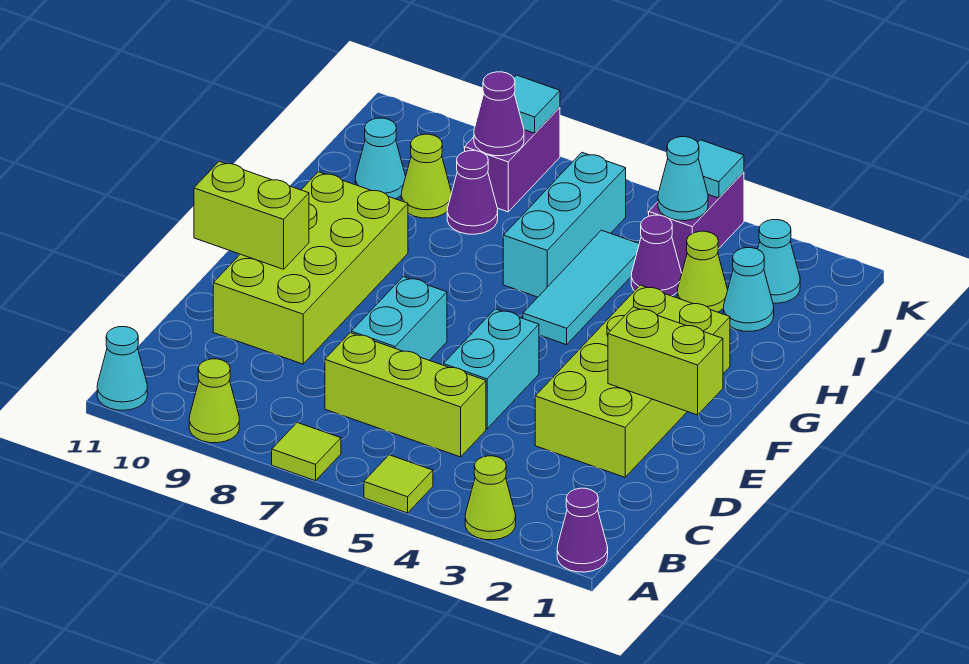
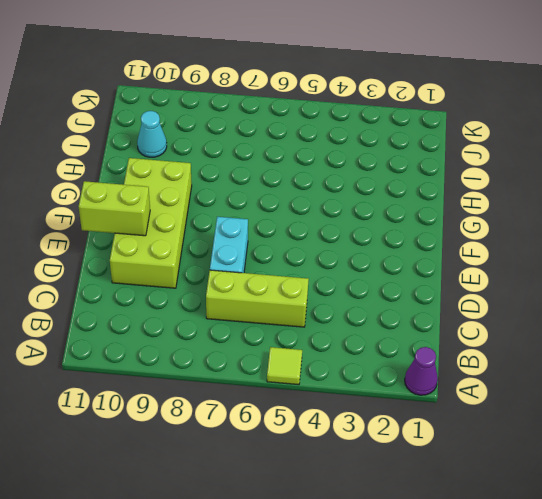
none -> lime 1x1 cone [465,456,516,540]
none -> lime 1x1 tile [272,423,341,481]
none -> lime 1x1 cone [189,359,239,443]

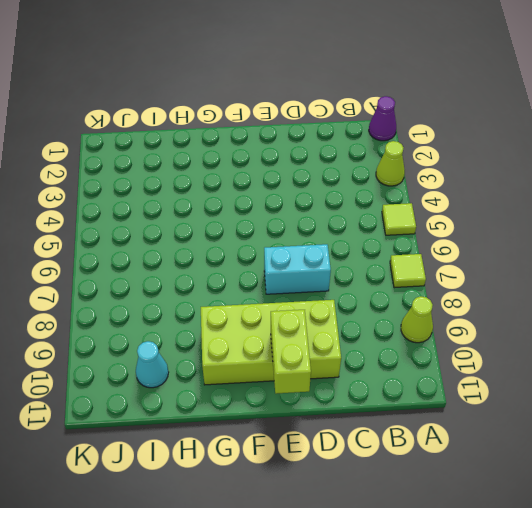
none -> cyan 1x1 cone [97,327,147,410]
none -> lime 1x3 brick [325,333,486,457]
none -> lime 2x4 brick [535,285,730,477]

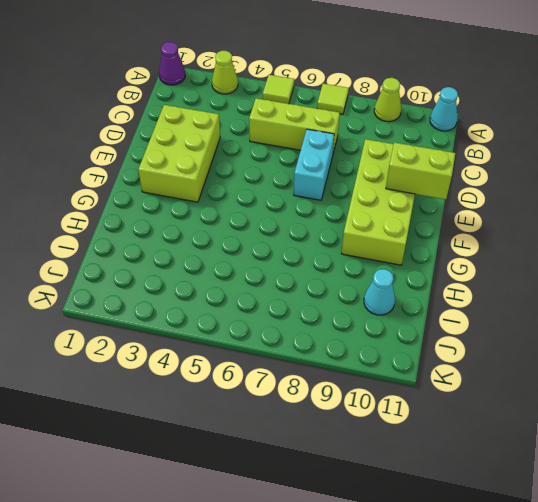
lime 2x3 brick [138,105,220,202] -> lime 2x4 brick [535,285,730,477]
none -> cyan 1x2 brick [443,309,539,429]
none -> cyan 1x3 tile [523,230,639,345]
none -> cyan 1x3 brick [503,153,626,297]

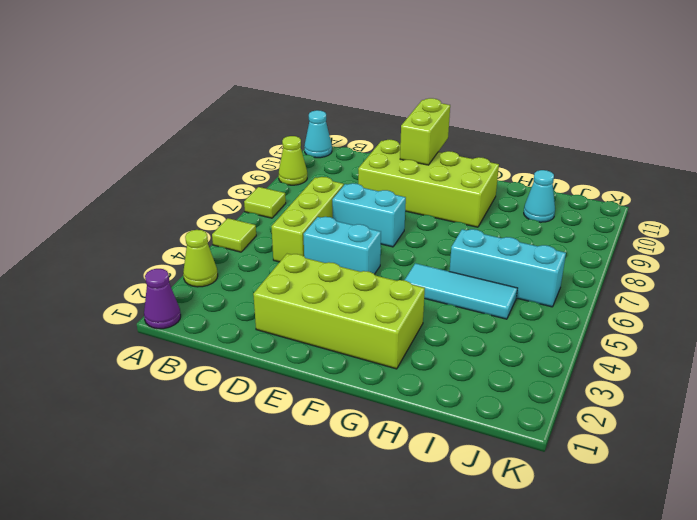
none -> cyan 1x1 cone [723,248,774,331]
none -> lime 1x1 cone [677,231,728,312]
none -> purple 1x1 cone [631,215,682,296]

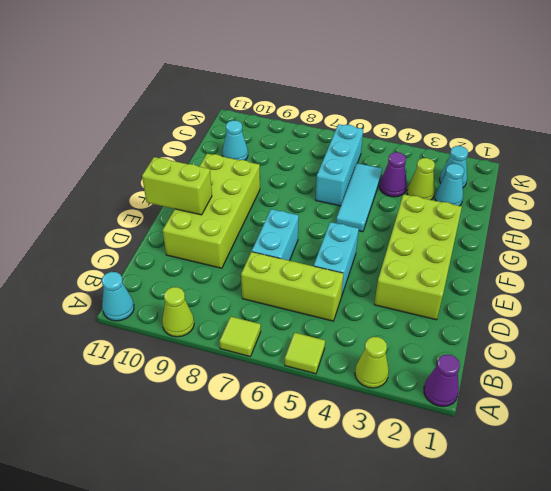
none -> purple 1x1 cone [447,151,498,234]
none -> lime 1x1 cone [401,134,452,218]
none -> purple 1x2 brick [649,172,744,273]

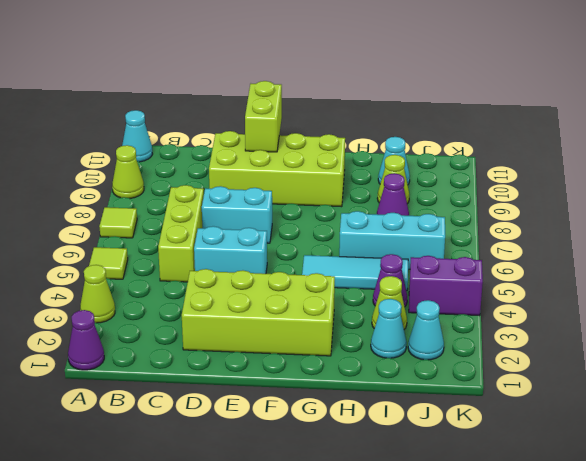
none -> purple 1x2 brick [465,107,560,212]
none -> lime 1x2 brick [608,307,723,415]
none -> cyan 1x1 cone [658,137,708,221]

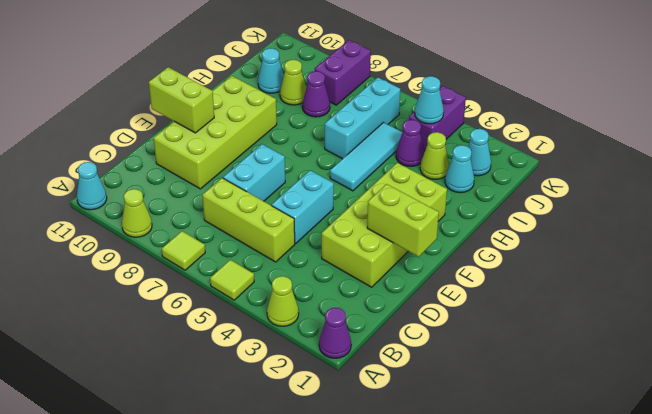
none -> purple 1x1 cone [474,72,524,156]
none -> cyan 1x1 tile [698,140,744,198]
none -> cyan 1x1 tile [514,75,560,133]

